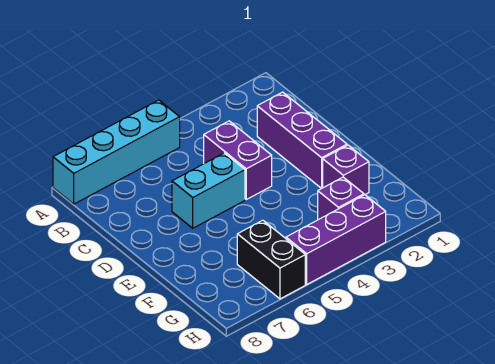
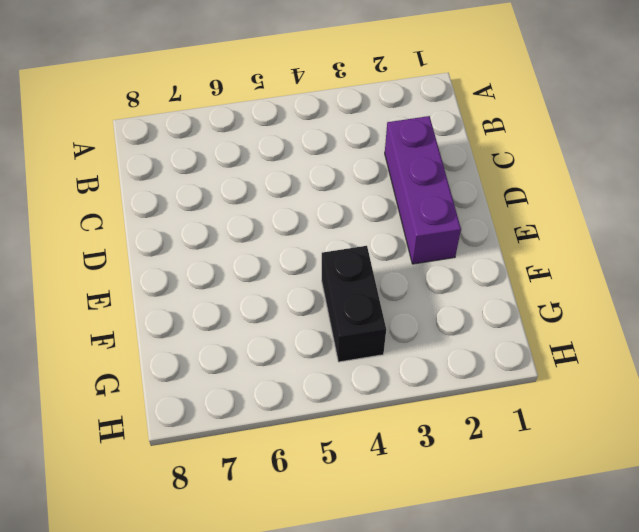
black 1x2 brick [322,246,386,362] -> black 1x2 brick moved to [237,220,305,299]
none -> cyan 1x4 brick [53,100,180,204]
none -> purple 1x2 brick [204,121,272,199]

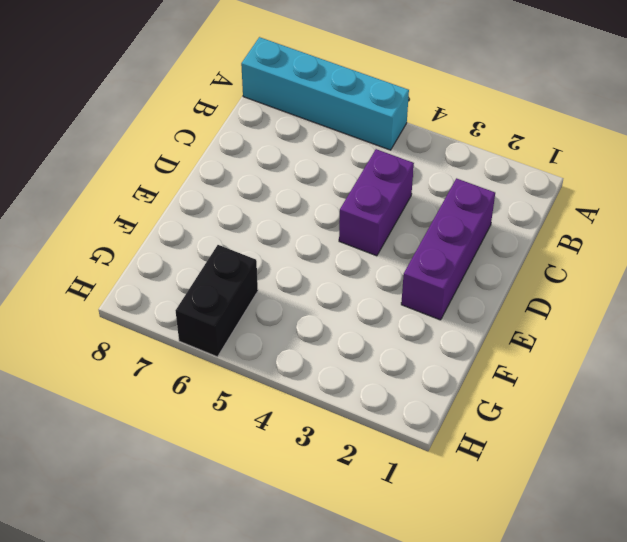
none -> cyan 1x2 brick [172,153,245,228]
none -> purple 1x1 brick [323,145,369,195]

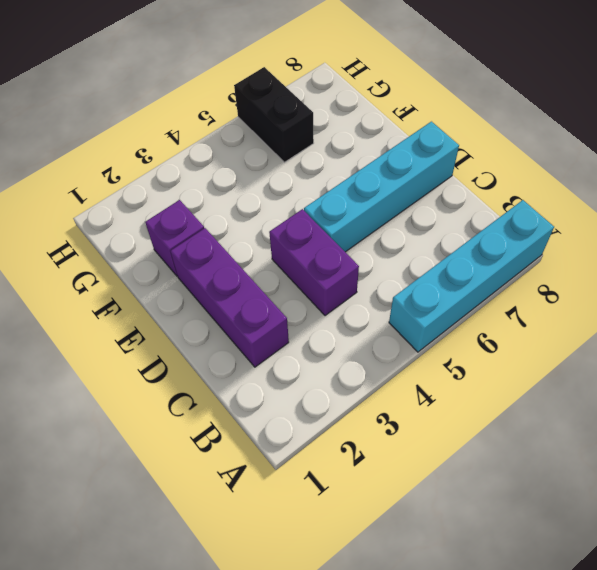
cyan 1x4 brick [304,122,459,252] -> cyan 1x2 brick [172,153,245,228]
none -> purple 1x1 brick [318,177,364,220]
none -> purple 1x3 brick [286,195,386,284]

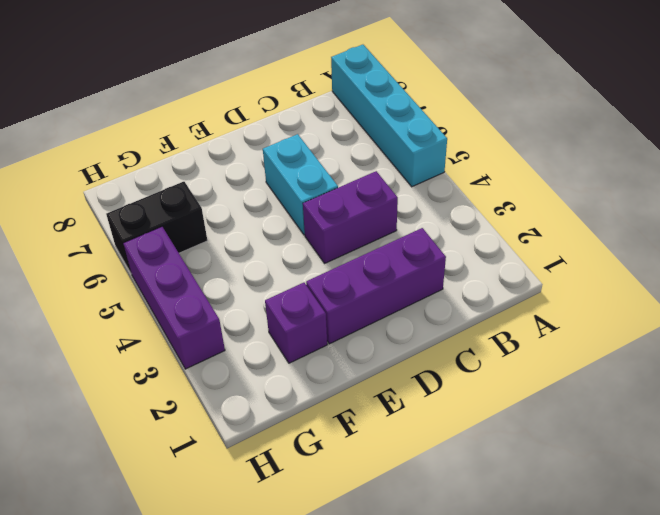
none -> purple 1x1 brick [318,177,364,220]

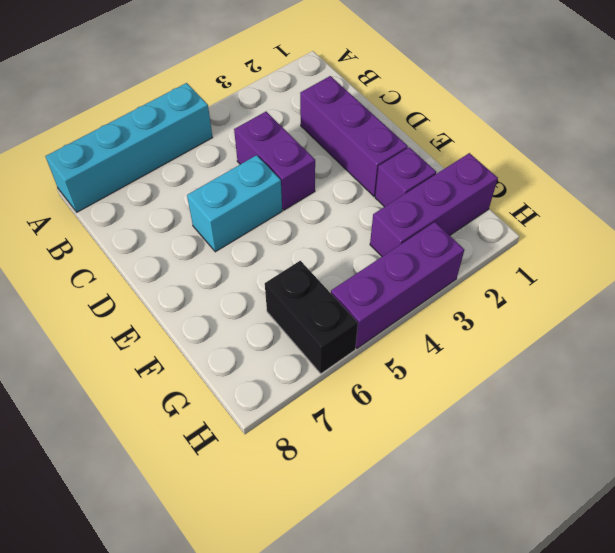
purple 1x3 brick [370,153,498,256] -> purple 1x1 brick [318,177,364,220]

